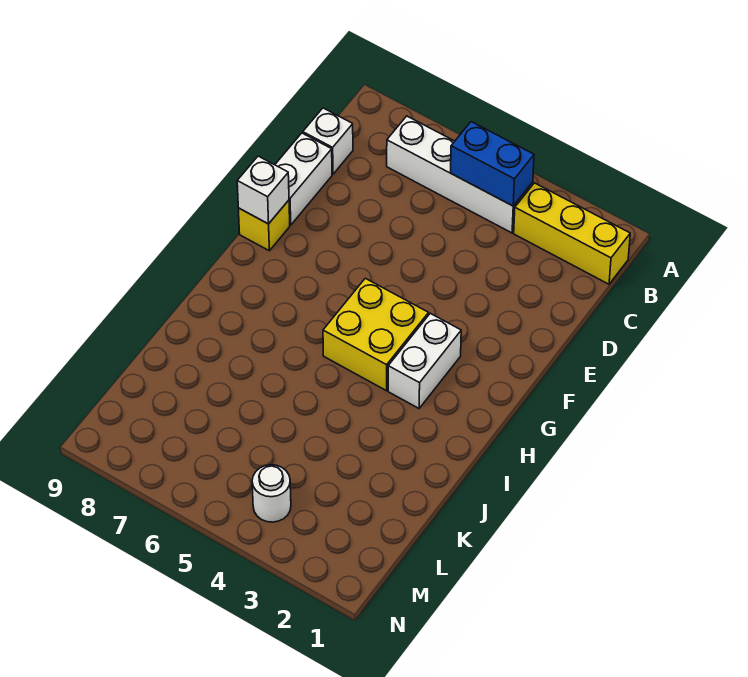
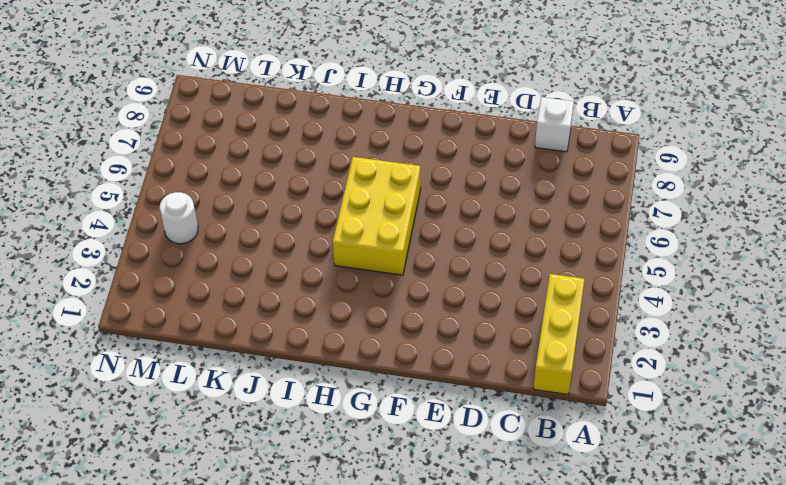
yellow 2x3 brick [333,157,421,275] -> yellow 2x2 brick [323,278,429,391]
none -> white 1x4 brick [387,116,533,233]
none -> white 1x2 brick [275,133,332,225]

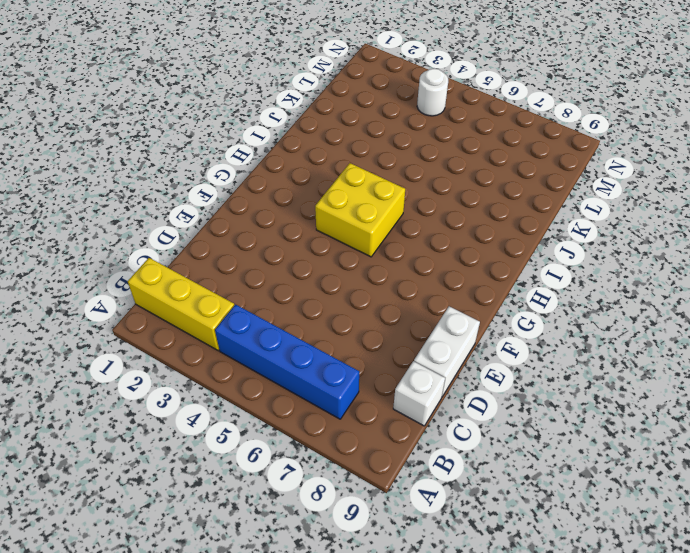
blue 1x4 brick [215,305,359,419] -> white 1x4 brick [387,116,533,233]
none -> yellow 1x1 brick [238,200,290,251]
none -> white 1x2 brick [388,313,461,408]

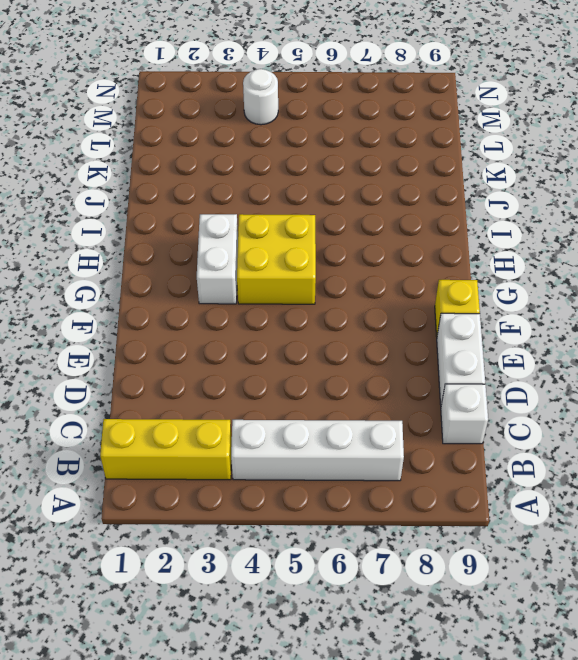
none -> blue 1x2 brick [451,122,534,206]
none -> white 1x1 brick [237,156,289,224]

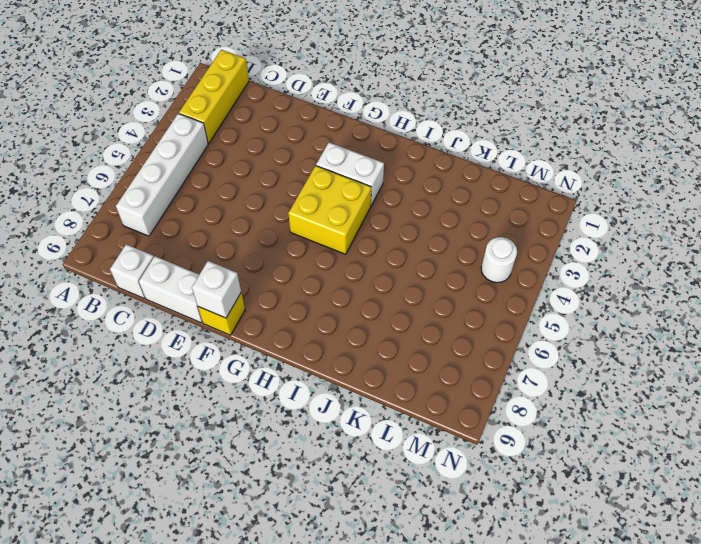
none -> blue 1x2 brick [451,122,534,206]

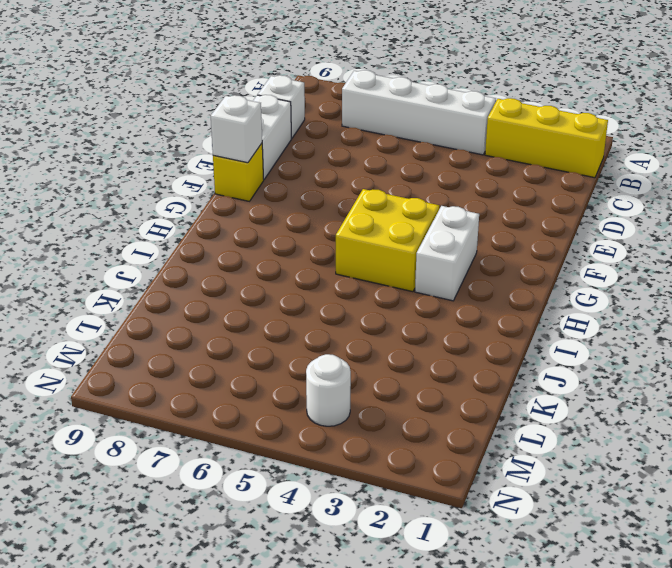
none -> blue 1x2 brick [451,122,534,206]

